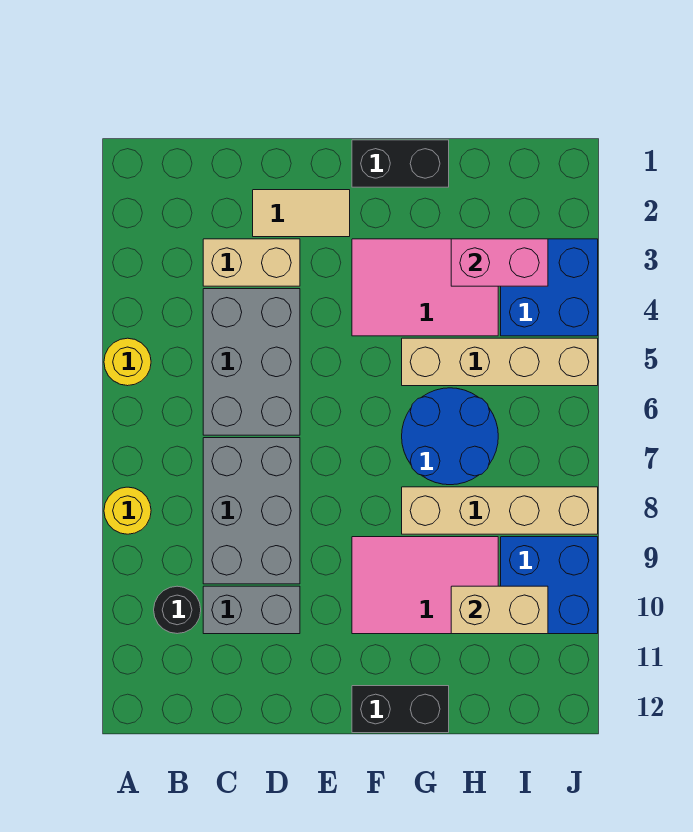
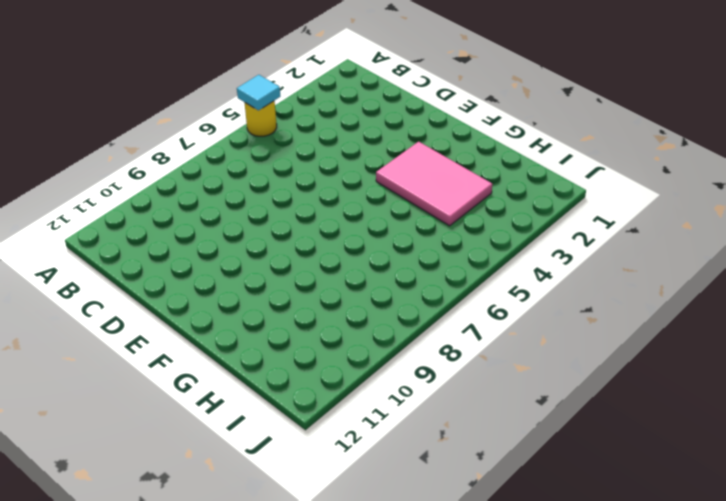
cyan 1x1 tile [237,75,280,110] -> none
none -> yellow 1x1 round brick [104,487,151,534]
none -> black 1x1 round brick [154,586,201,634]
none -> tan 1x2 brick [203,239,300,286]

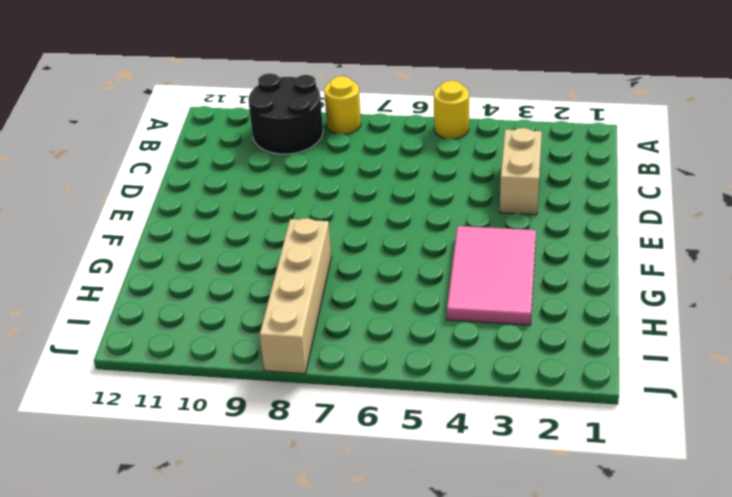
black 2x2 round brick [248,73,323,154] -> black 1x1 round brick [154,586,201,634]
none -> grey 2x3 brick [203,289,300,435]
none -> grey 2x3 brick [203,438,300,584]
none -> grey 1x2 brick [203,586,300,634]

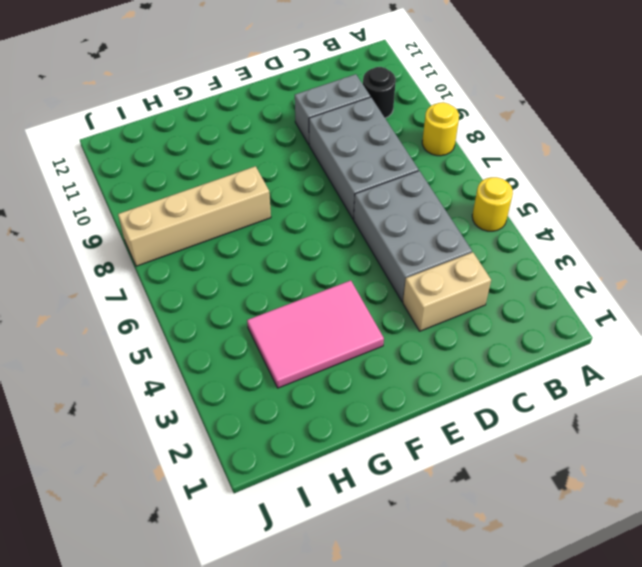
none -> tan 1x2 tile [253,190,350,237]
none -> black 1x2 brick [352,140,449,187]
none -> pink 2x3 tile [352,537,498,634]

